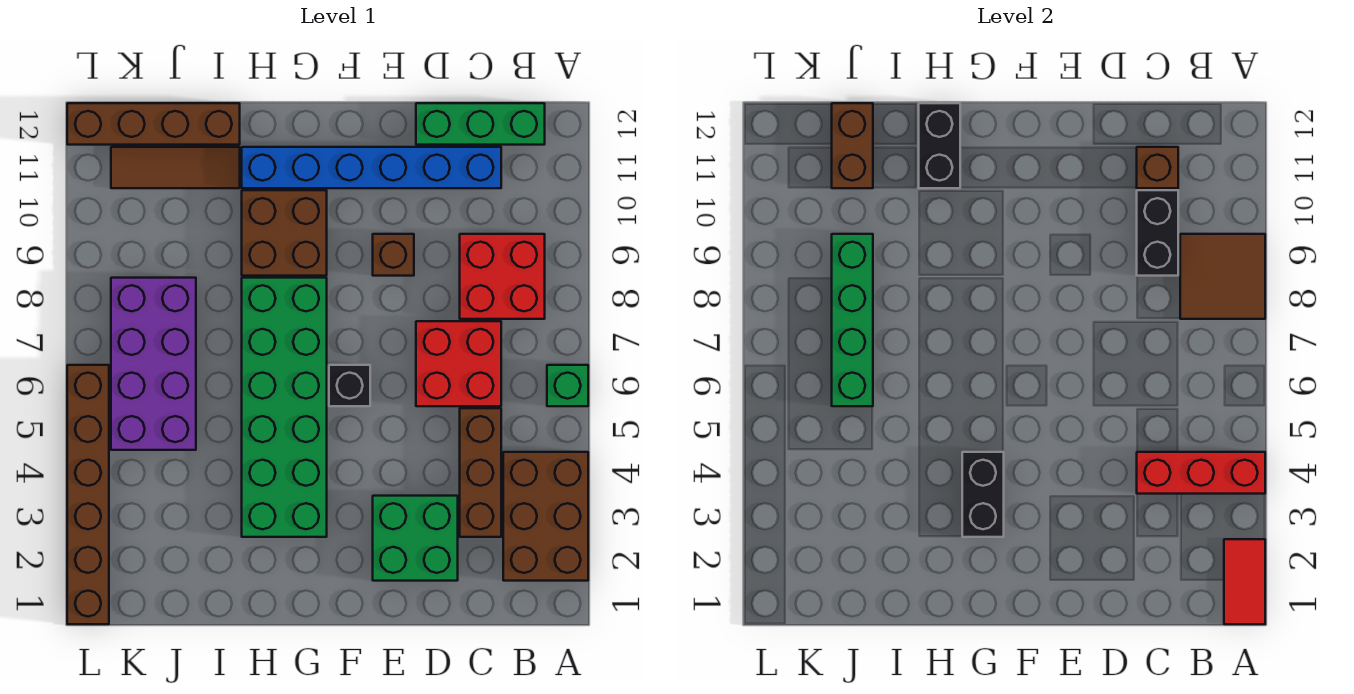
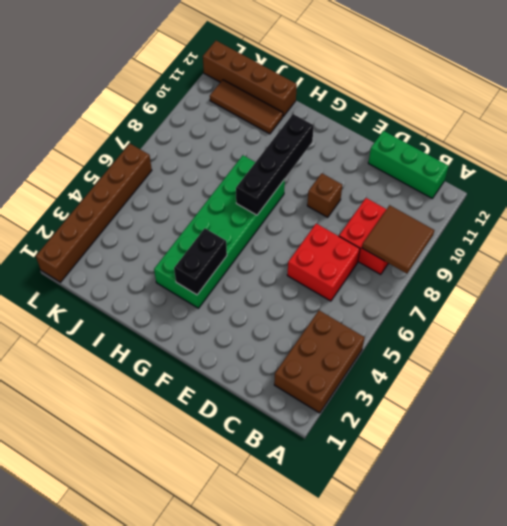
black 1x4 brick [236,114,314,215] -> none
none -> green 1x1 brick [547,365,588,406]
none -> brown 1x3 brick [460,408,501,537]
none -> blue 1x6 brick [242,147,501,188]

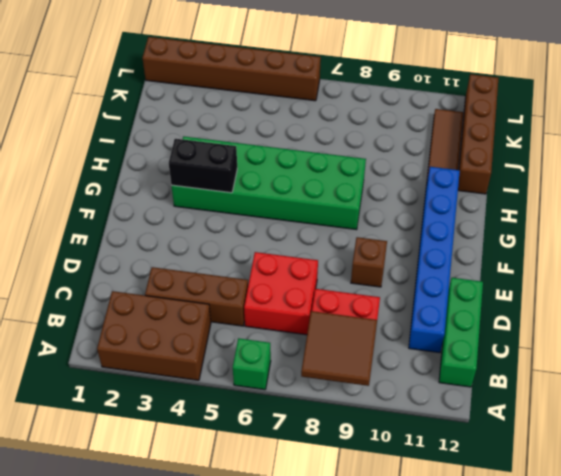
none -> green 2x2 brick [373,496,458,581]
none -> black 1x1 brick [329,365,370,406]
none -> brown 2x2 brick [242,190,327,276]

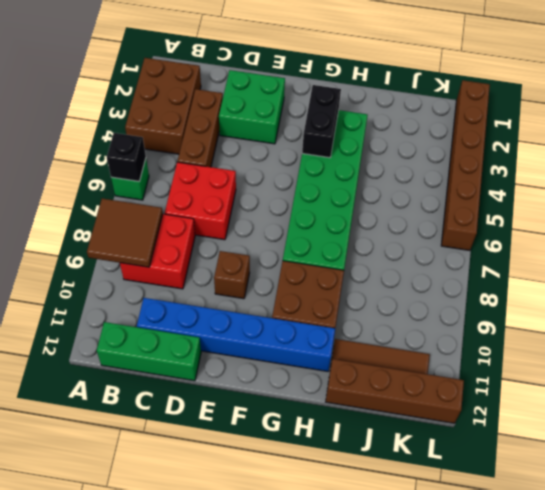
black 1x1 brick [107,133,146,181] -> black 1x1 brick moved to [329,365,370,406]
none -> purple 2x4 brick [111,278,196,450]
none -> red 1x2 tile [1224,539,1265,624]
none -> red 1x3 brick [1137,452,1265,494]

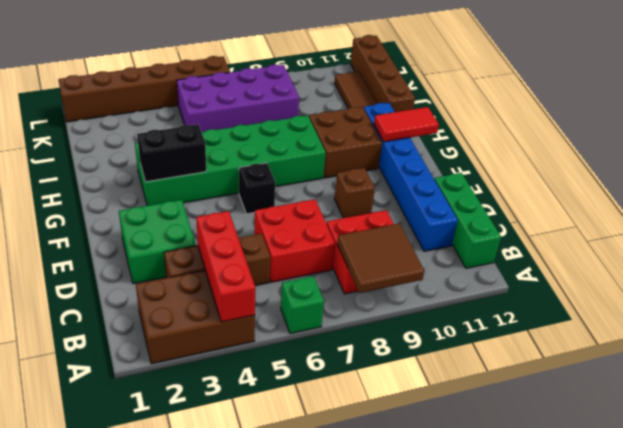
red 1x2 tile [374,107,439,142] -> red 1x2 tile moved to [1224,539,1265,624]
none -> black 1x2 brick [1137,190,1178,276]
none -> brown 1x1 brick [1137,147,1178,188]
none -> black 1x2 brick [919,103,960,188]

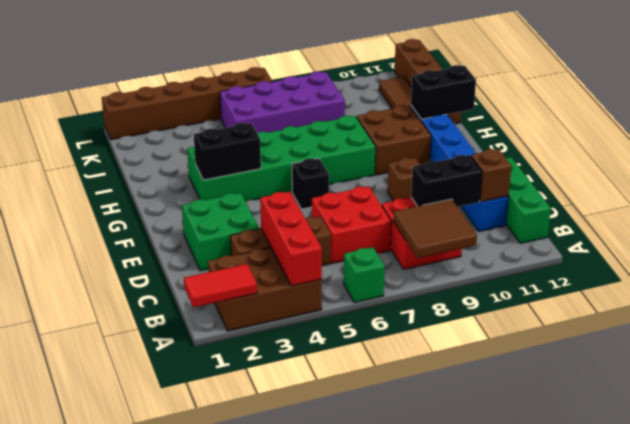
none -> green 1x4 brick [832,234,873,406]
none -> brown 1x2 brick [832,103,873,188]

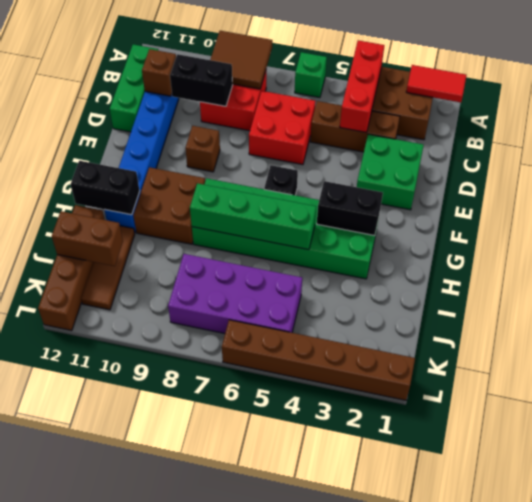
green 1x4 brick [190,183,316,250] -> green 1x4 brick moved to [832,234,873,406]

